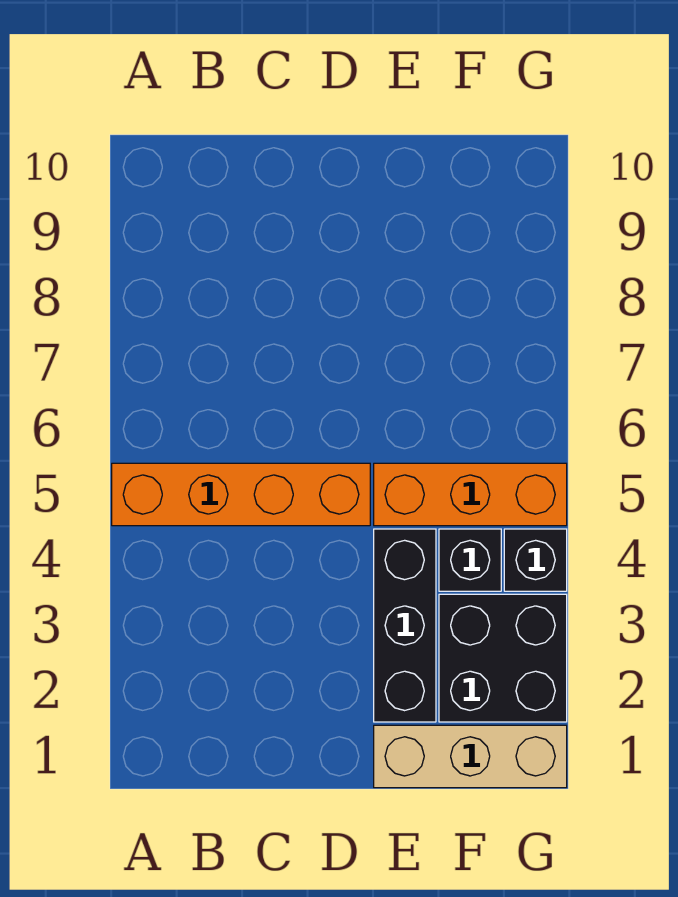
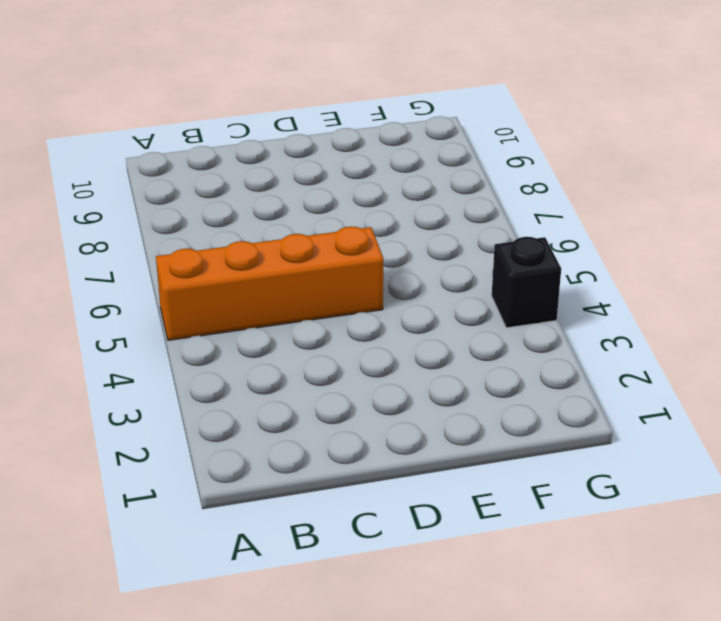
none -> tan 1x3 brick [374,725,567,788]
none -> black 1x3 brick [374,529,436,722]

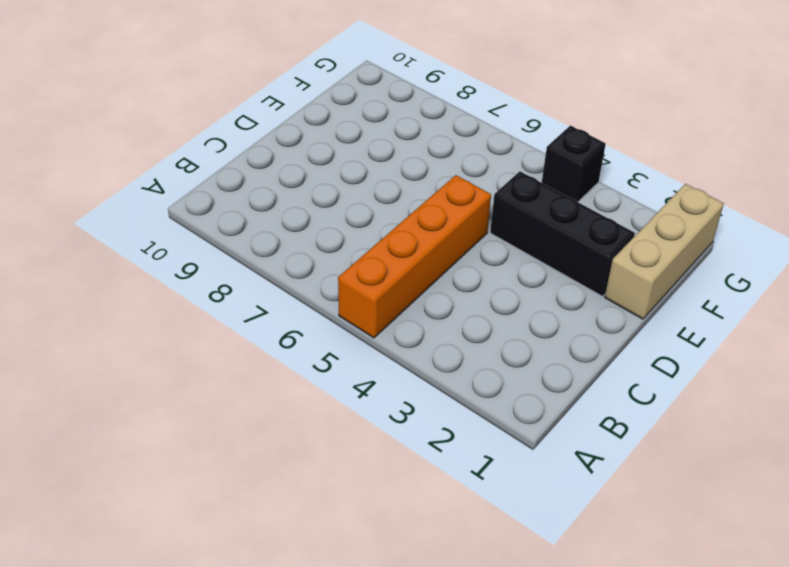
none -> orange 1x3 brick [374,463,567,526]
none -> black 2x2 brick [439,594,567,722]

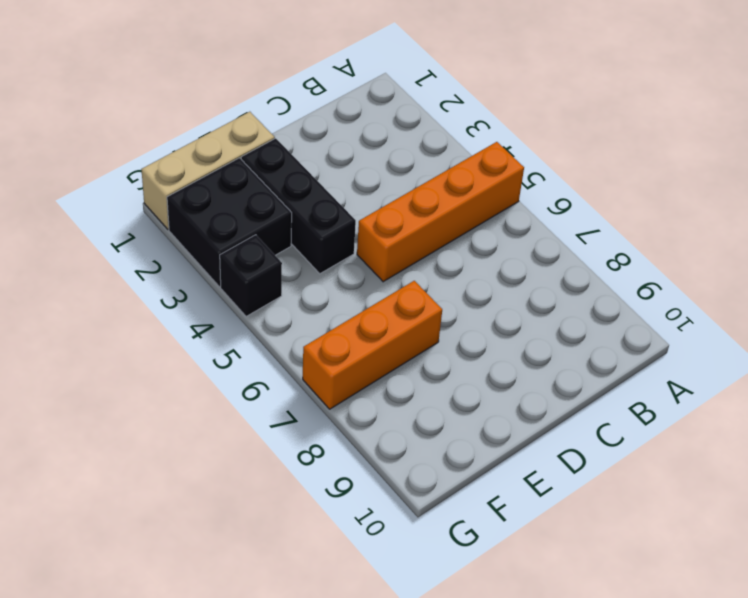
orange 1x3 brick [303,281,442,409] -> orange 1x3 brick moved to [374,463,567,526]
none -> black 1x1 brick [439,529,501,591]

